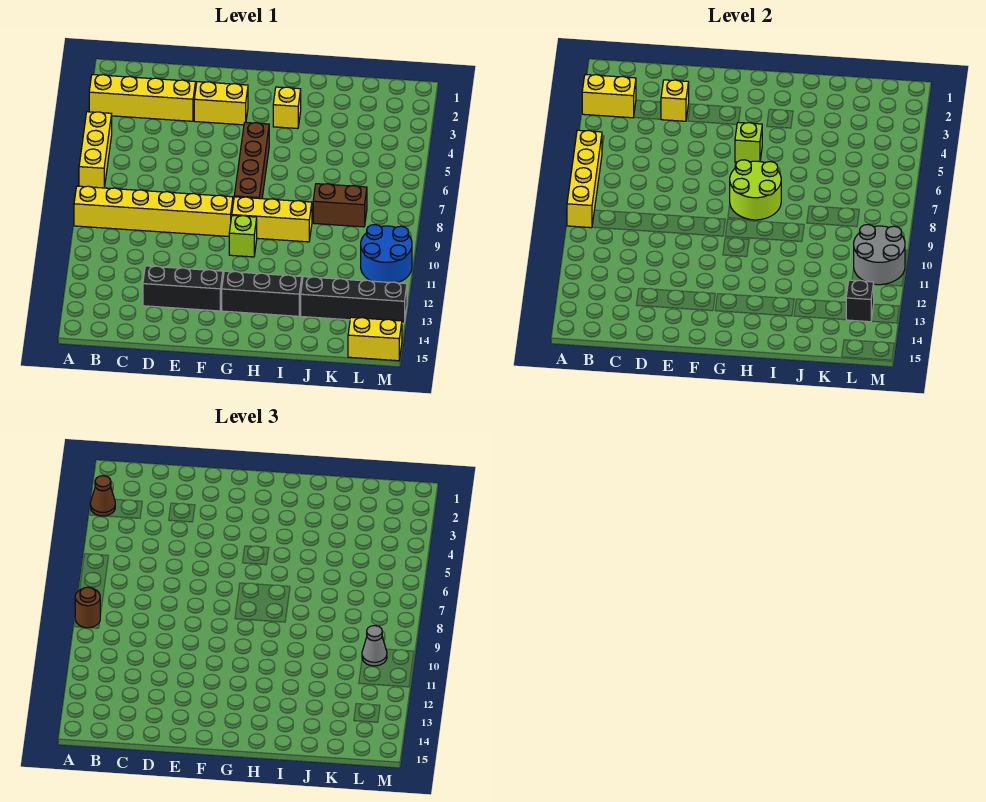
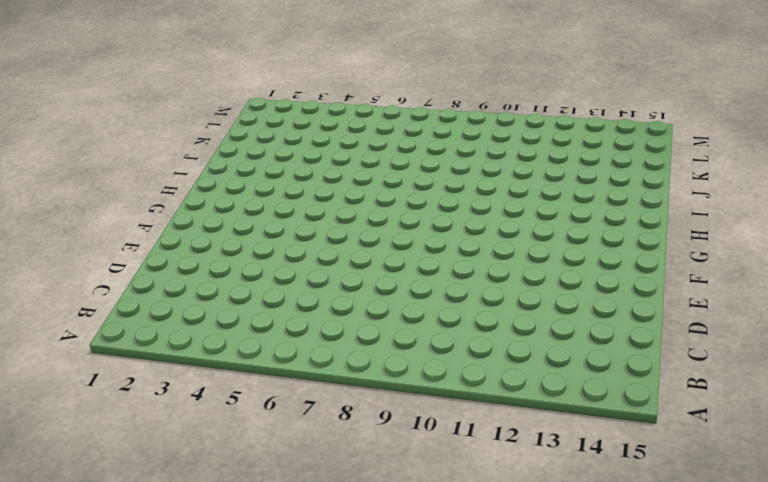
none -> yellow 1x4 brick [89,75,196,121]
none -> yellow 1x3 brick [79,112,112,188]
none -> yellow 1x6 brick [74,186,233,236]

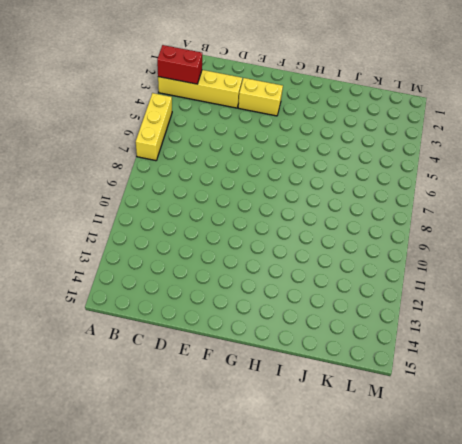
red 1x2 brick [157,45,202,84] -> yellow 1x2 brick [582,75,636,118]
none -> yellow 1x6 brick [74,186,233,236]
none -> black 1x3 brick [143,266,223,311]
none -> brown 1x4 brick [234,122,269,199]

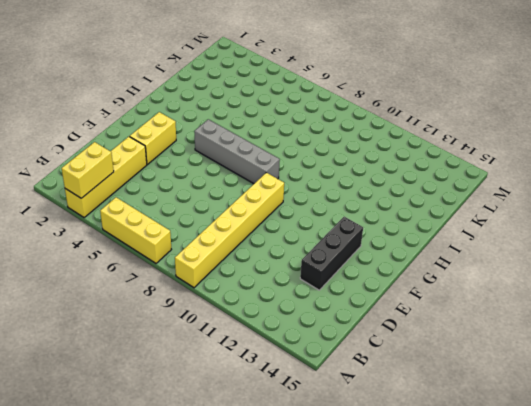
grey 1x4 brick [194,119,280,184] -> brown 1x4 brick [234,122,269,199]
none -> yellow 1x3 brick [232,197,312,242]
none -> lime 1x1 brick [229,215,257,257]
none -> black 1x3 brick [222,271,302,316]

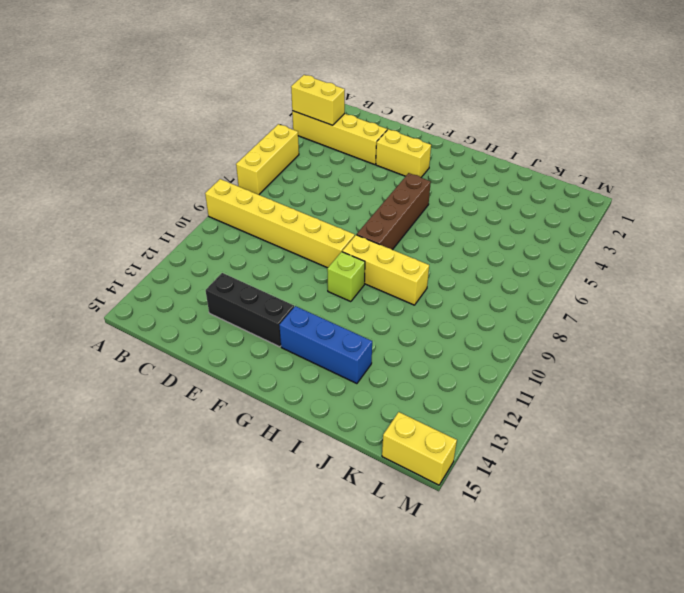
blue 1x3 brick [279,306,372,384] -> black 1x3 brick [222,271,302,316]
none -> yellow 1x1 brick [273,87,301,129]
none -> brown 1x2 brick [313,184,367,227]
none -> black 1x4 brick [301,277,407,323]

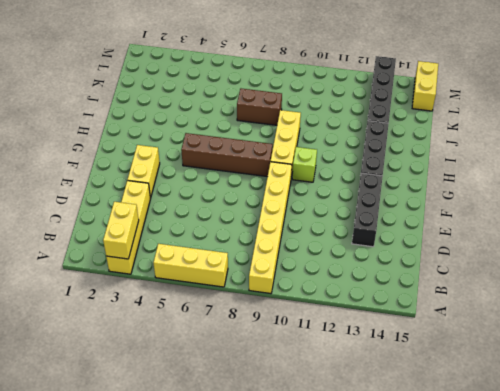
brown 1x2 brick [237,89,282,125] -> brown 1x2 brick turned to [313,184,367,227]
none -> yellow 1x1 brick [273,87,301,129]
none -> blue 2x2 round brick [361,225,412,283]
none -> yellow 1x4 brick [567,130,602,228]

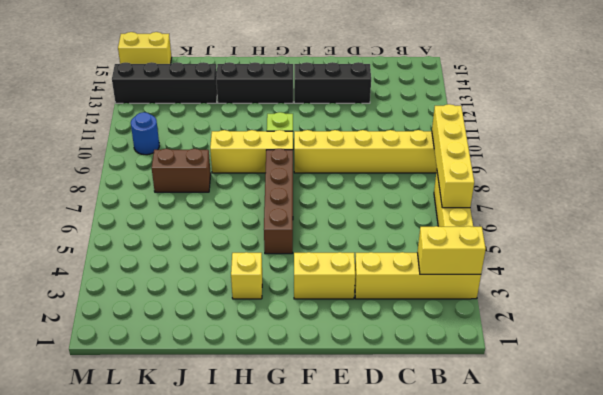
blue 1x1 round brick [131,112,159,155] -> blue 2x2 round brick [361,225,412,283]
none -> yellow 1x1 brick [661,80,689,121]
none -> lime 1x1 brick [735,122,762,162]
none -> lime 2x2 round brick [730,160,781,220]

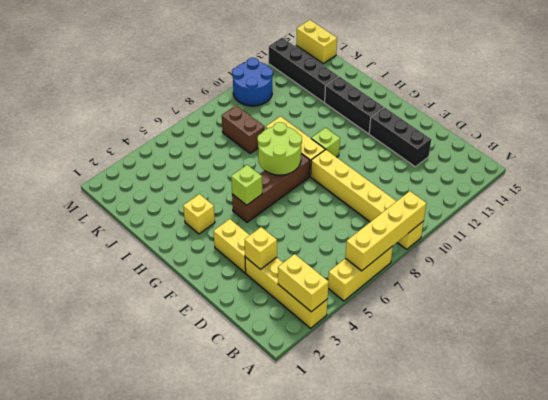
none -> grey 2x2 round brick [854,225,905,285]
none -> black 1x1 brick [846,280,874,322]
none -> brown 1x1 cone [90,476,115,516]

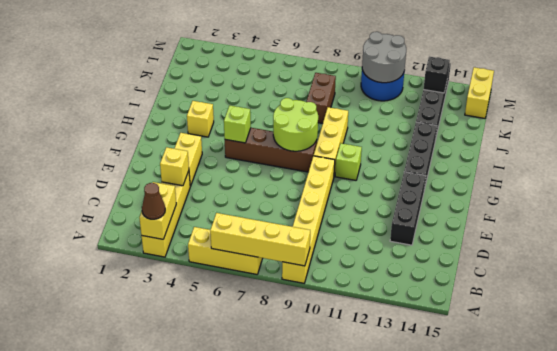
none -> brown 1x1 round brick [75,587,100,628]
none -> grey 1x1 cone [362,626,387,666]

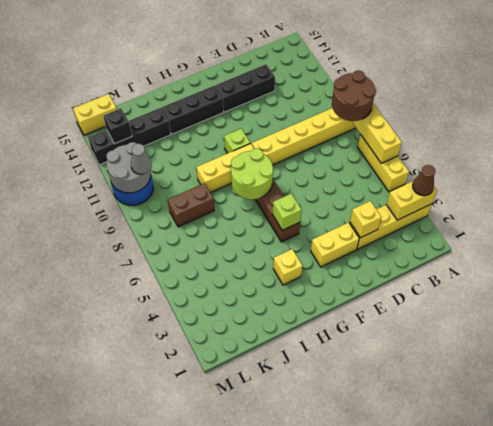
brown 2x2 round brick [332,70,376,121] -> brown 1x1 round brick [75,587,100,628]

